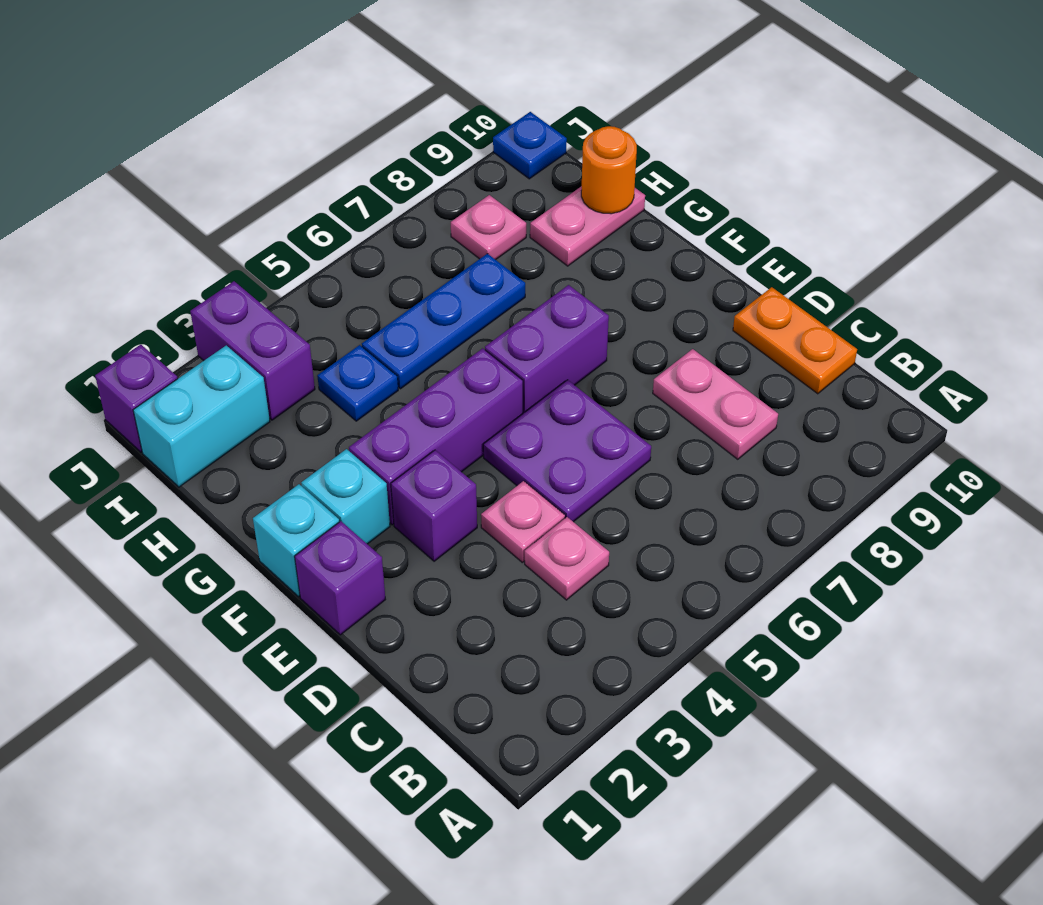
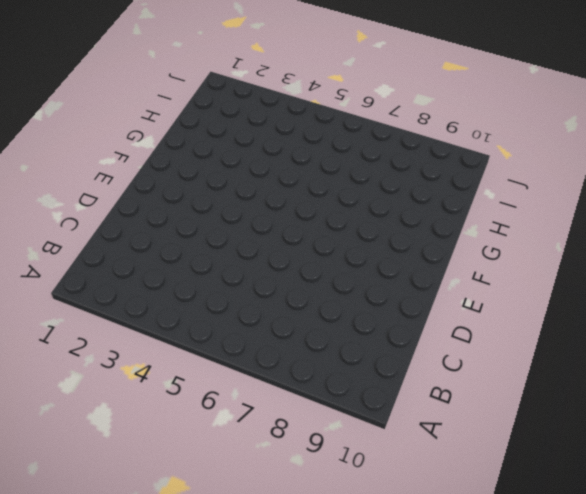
none -> pink 1x1 plate [525,517,609,600]
none -> pink 1x2 plate [653,349,778,459]
none -> orange 1x2 plate [733,287,857,394]

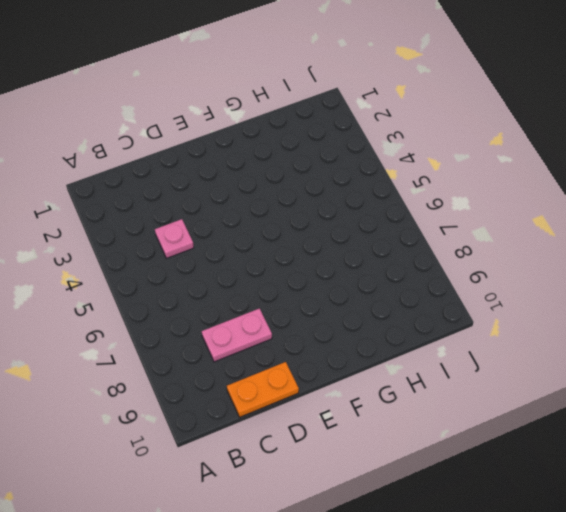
none -> pink 1x1 plate [481,481,565,562]
none -> purple 2x2 plate [483,380,651,522]
none -> purple 1x1 brick [295,521,385,635]

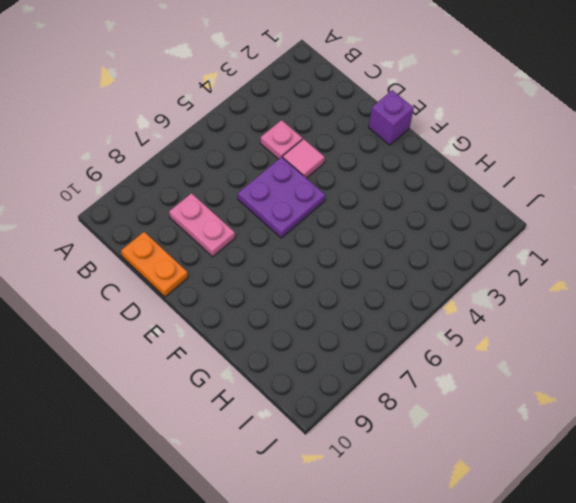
pink 1x1 tile [283,139,325,178] -> pink 1x1 plate [481,481,565,562]
none -> purple 1x1 brick [391,450,477,561]
none -> cyan 1x1 brick [253,484,339,596]
none -> cyan 1x1 brick [301,449,390,544]

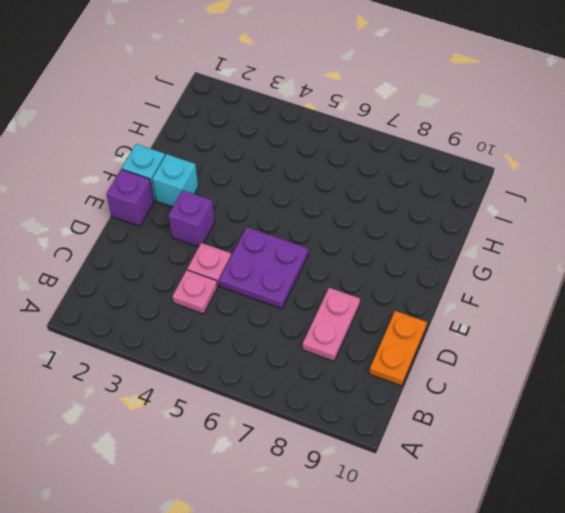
none -> purple 1x3 brick [349,348,523,525]
none -> purple 1x2 brick [485,285,609,413]
none -> blue 1x1 plate [317,345,398,421]

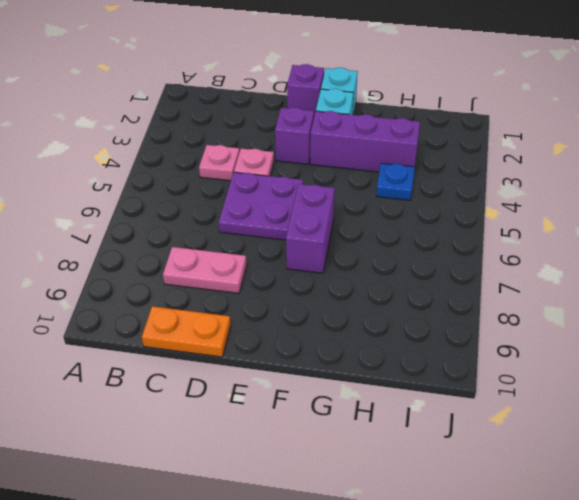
purple 1x3 brick [310,111,420,172] -> purple 1x3 brick turned to [349,348,523,525]
none -> blue 1x3 plate [362,254,525,389]
none -> pink 1x2 plate [530,186,645,266]
none -> cyan 1x2 brick [133,345,270,487]

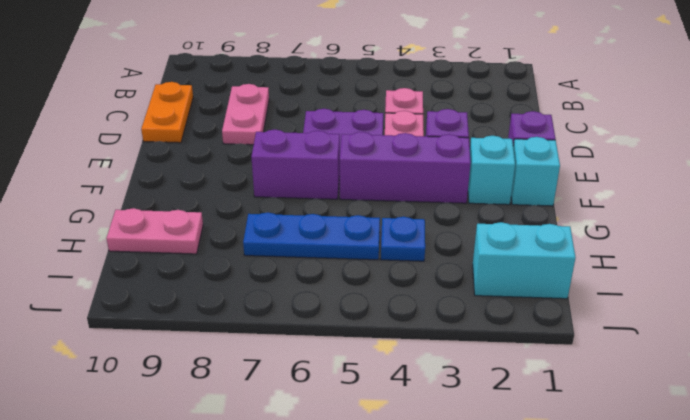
none -> purple 1x2 brick [190,281,315,420]
none -> pink 1x1 plate [451,195,526,260]
none -> purple 1x1 brick [95,345,178,452]

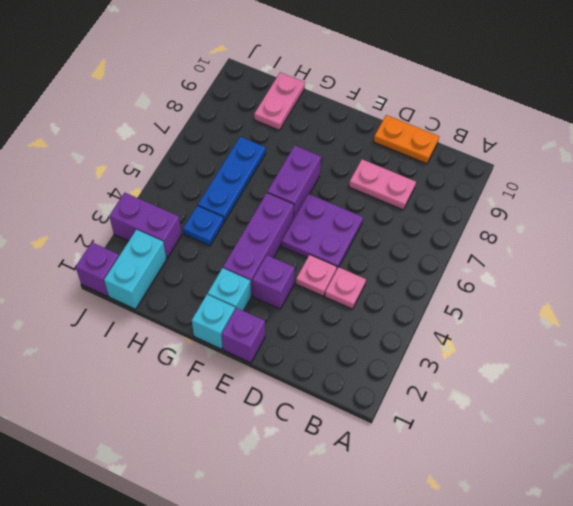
none -> pink 1x1 plate [451,195,526,260]
none -> blue 1x1 plate [493,112,567,179]
none -> orange 1x1 round brick [581,126,637,214]

